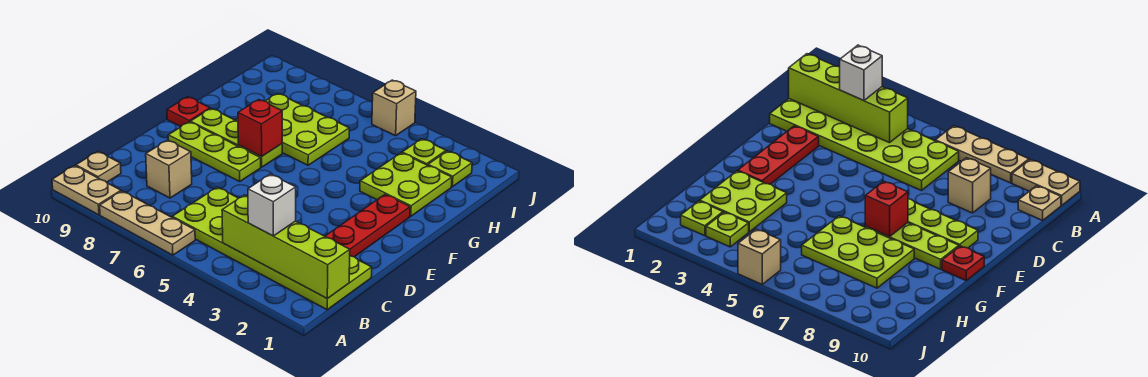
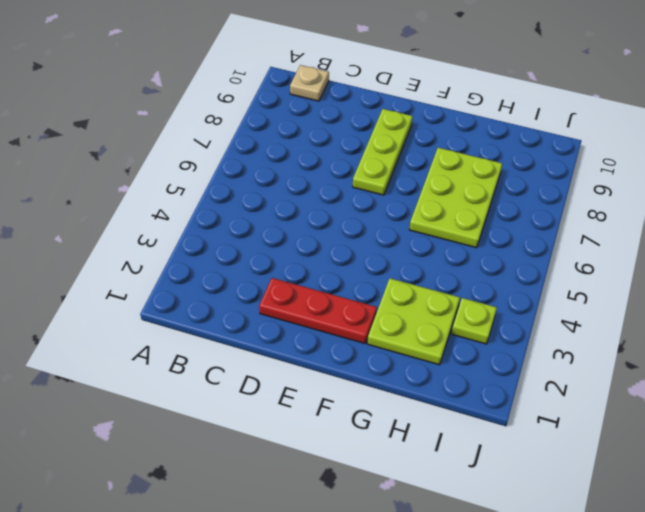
none -> tan 1x3 plate [100,191,195,255]
none -> tan 1x2 plate [52,166,121,215]
none -> lime 2x6 plate [172,187,372,310]

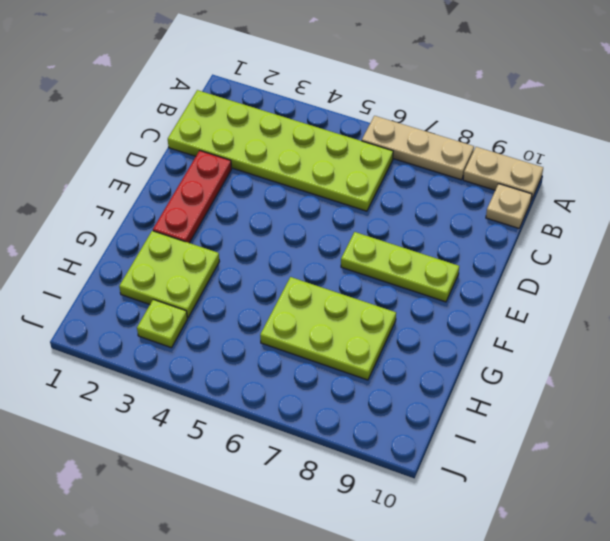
none -> tan 1x1 brick [146,140,192,198]
none -> lime 1x3 plate [190,109,282,167]
none -> red 1x1 plate [167,97,210,126]

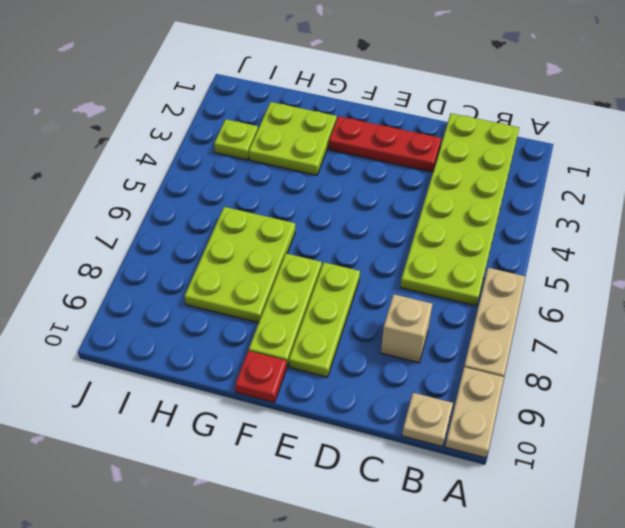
none -> lime 1x1 plate [428,151,472,187]
none -> tan 1x1 brick [372,80,416,136]
none -> lime 1x4 brick [222,195,350,299]

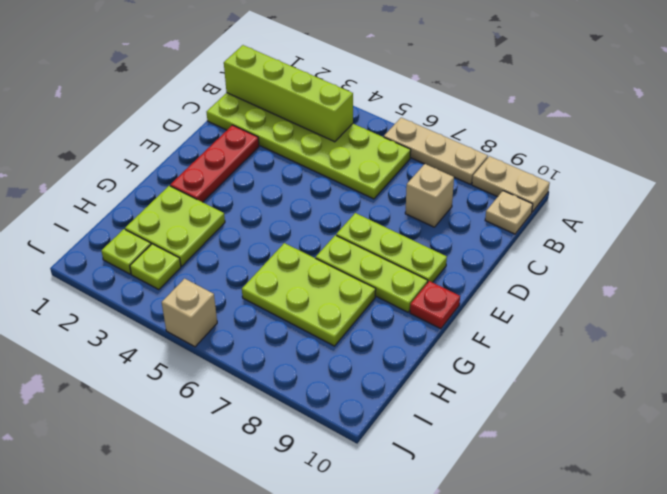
none -> red 1x1 brick [238,100,282,157]
none -> white 1x1 brick [248,174,296,236]

